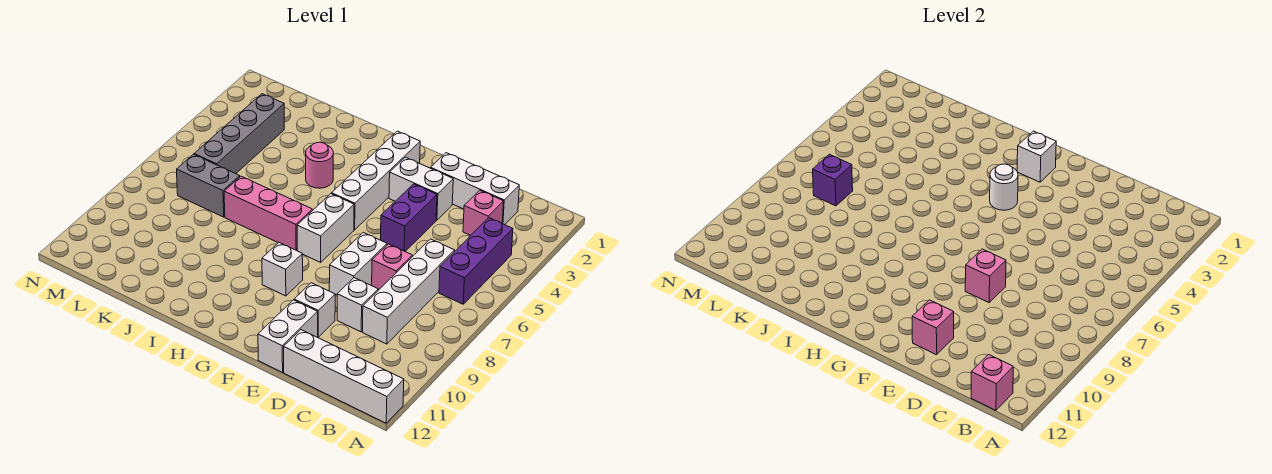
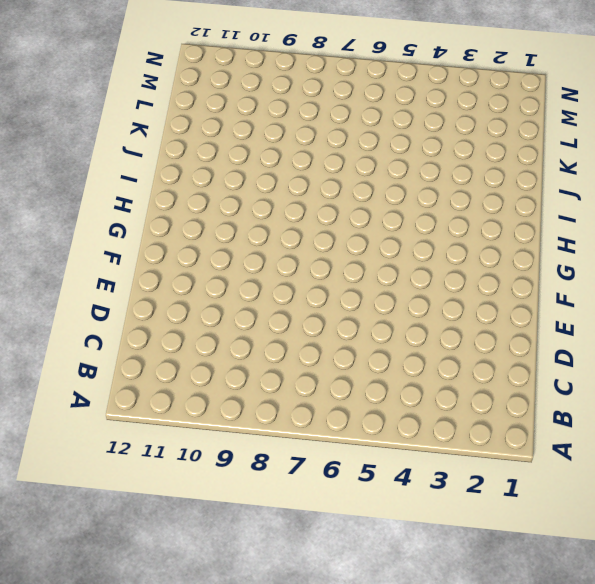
none -> white 1x4 brick [284,330,404,423]
none -> purple 1x3 brick [439,218,513,304]
none -> white 1x3 brick [431,153,519,225]

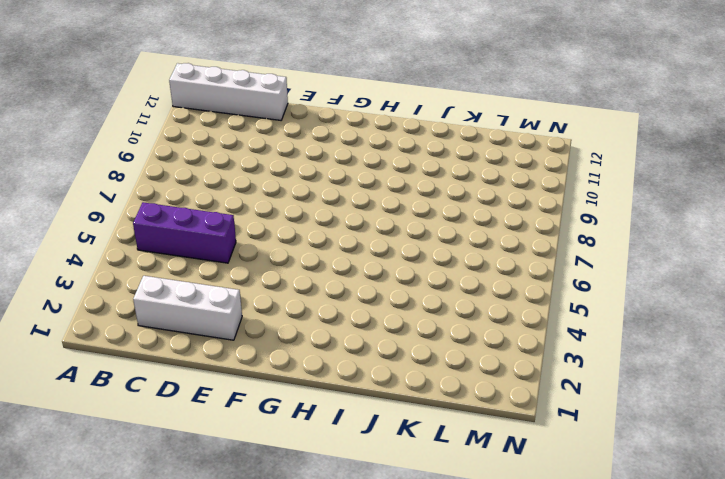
purple 1x3 brick [133,202,236,263] -> purple 1x3 brick turned to [439,218,513,304]
none -> pink 1x1 brick [463,190,504,235]
none -> white 1x4 brick [363,239,455,344]
none -> pink 1x1 brick [372,244,412,290]

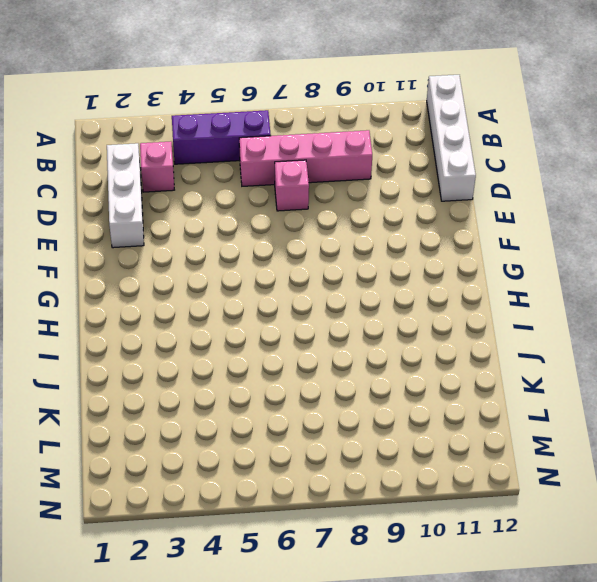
pink 1x4 brick [239,130,372,186] -> white 1x4 brick [363,239,455,344]
none -> white 1x1 brick [337,278,378,332]
none -> white 1x2 brick [389,157,453,220]
none -> purple 1x2 brick [381,184,437,251]

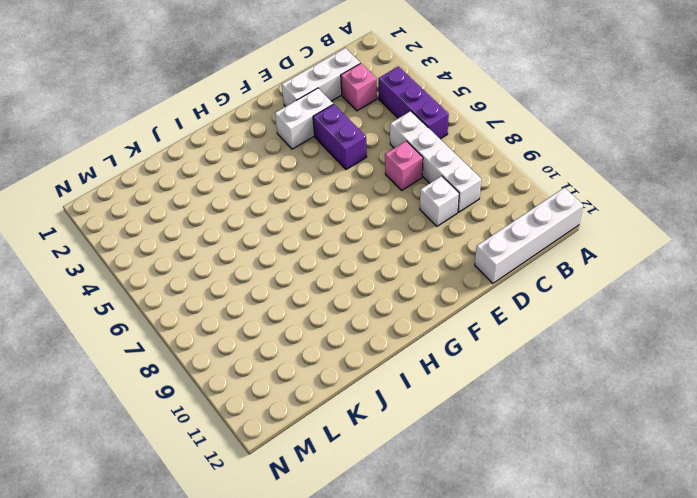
none -> white 1x2 brick [329,232,387,295]
none -> white 1x1 brick [294,283,335,337]
none -> white 1x2 brick [258,300,318,372]

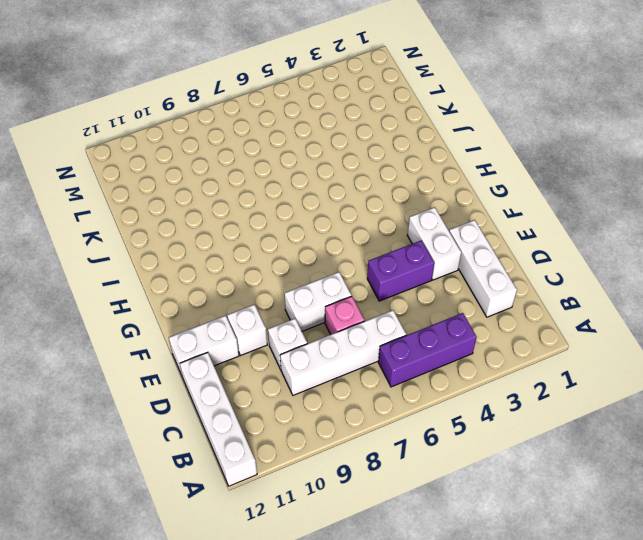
none -> pink 1x1 brick [463,190,504,235]
none -> white 1x4 brick [332,131,420,230]
none -> white 1x2 brick [297,194,354,262]

